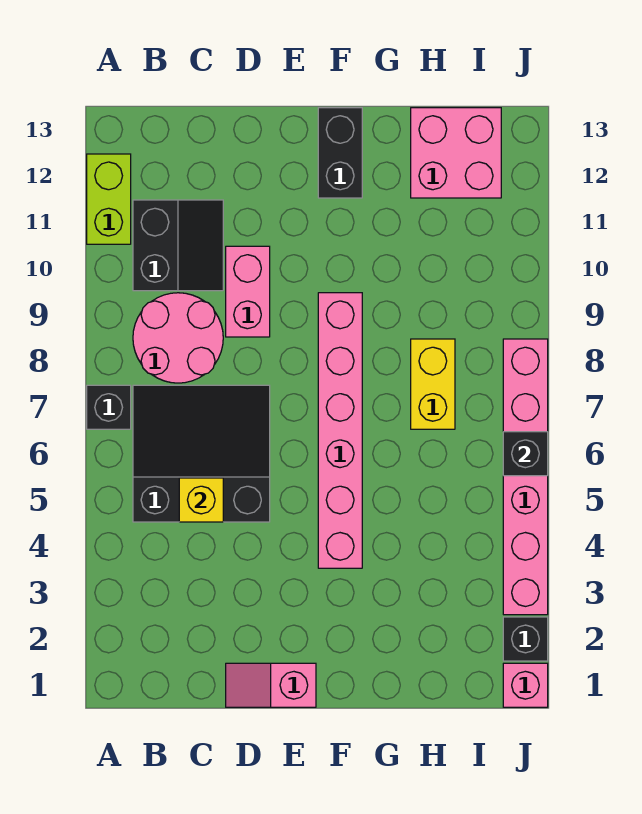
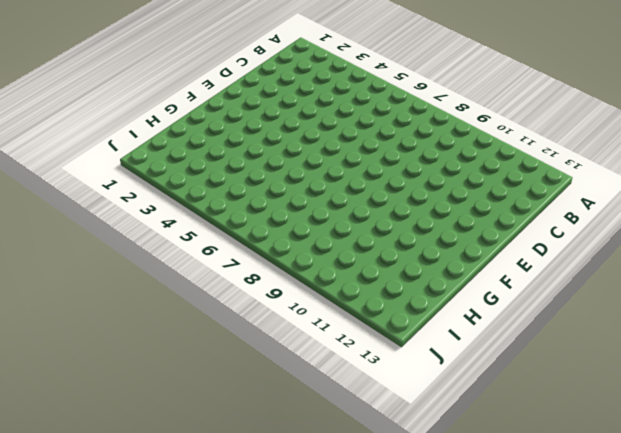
none -> black 1x1 brick [87,385,131,429]
none -> lime 1x2 brick [87,154,131,244]
none -> black 3x3 slope [133,385,270,522]

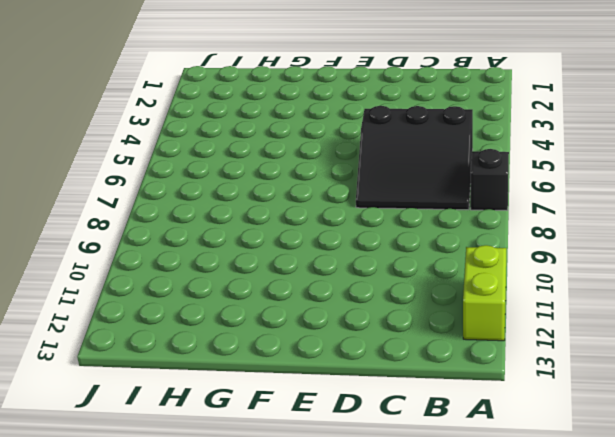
none -> pink 2x2 round brick [133,293,223,383]
none -> black 2x2 slope [133,200,223,291]
none -> pink 1x2 slope [226,663,316,707]

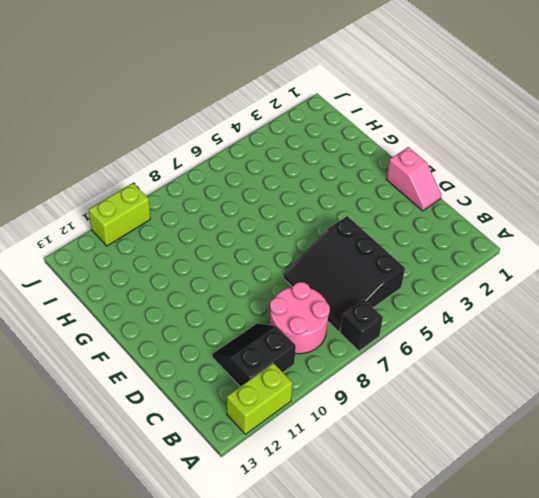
lime 1x2 brick [89,183,150,246] -> none
none -> pink 1x2 brick [226,246,270,337]
none -> pink 1x6 brick [318,293,362,568]
none -> black 1x2 brick [318,108,362,198]

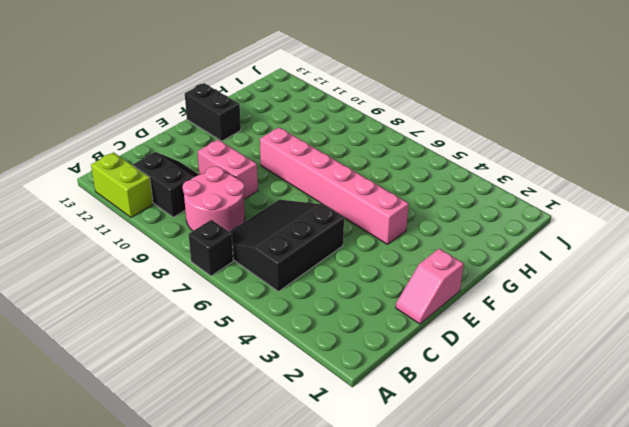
none -> yellow 1x2 brick [411,339,455,429]
none -> pink 2x2 brick [411,108,501,198]
none -> pink 1x1 brick [503,663,548,707]

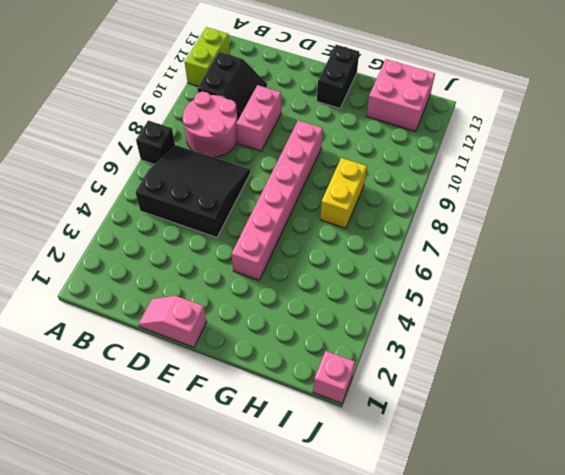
none -> black 1x1 brick [503,617,548,661]
none -> pink 1x6 brick [503,339,548,615]
none -> yellow 1x1 brick [179,478,223,522]

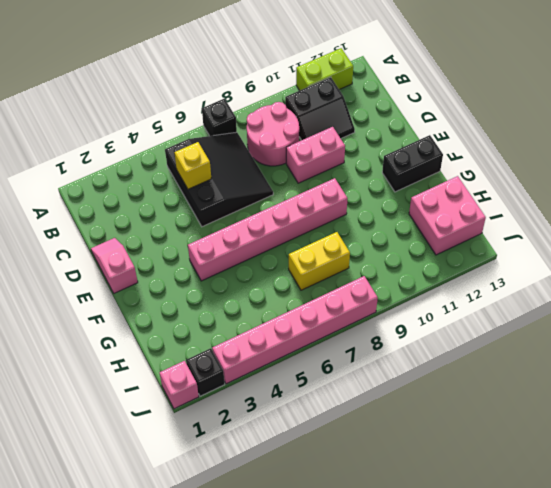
none -> black 1x1 brick [503,432,548,476]

